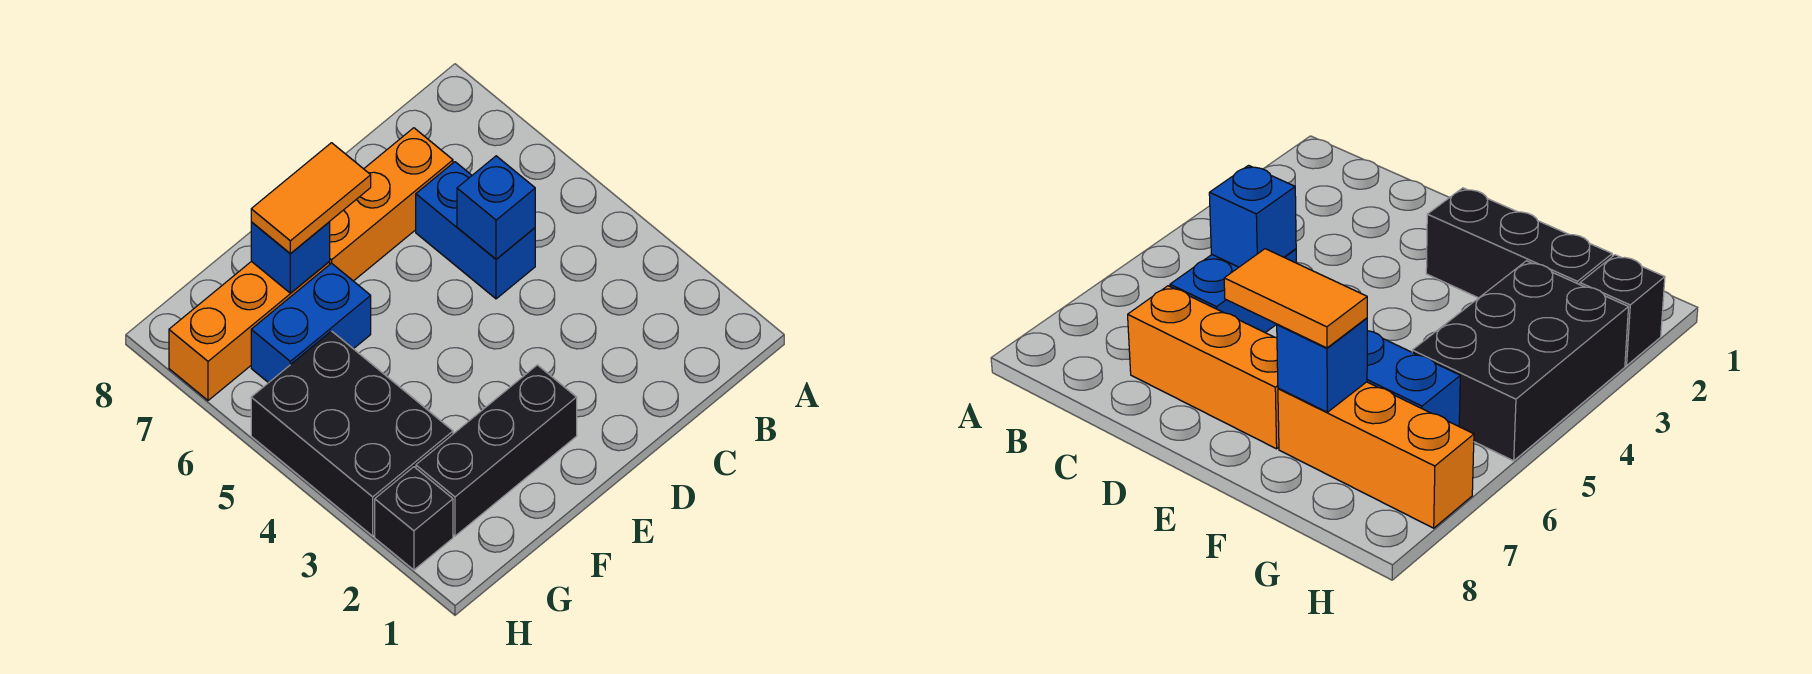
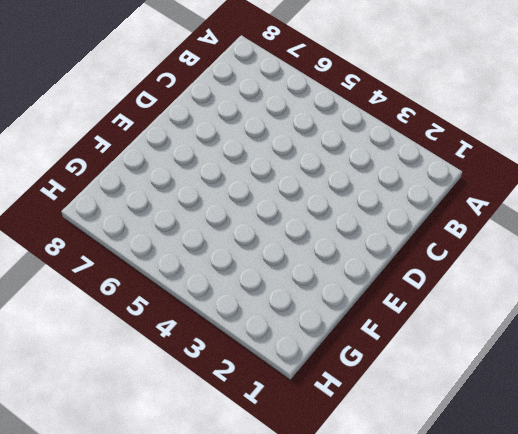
none -> blue 1x2 brick [416,162,535,299]
none -> orange 1x3 brick [330,128,453,281]

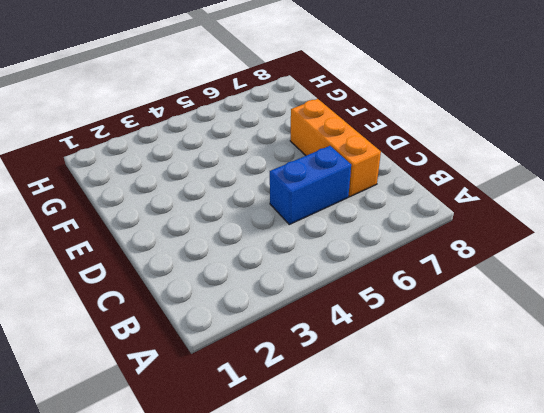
none -> black 1x3 brick [416,365,577,536]
none -> blue 1x2 brick [251,263,371,383]

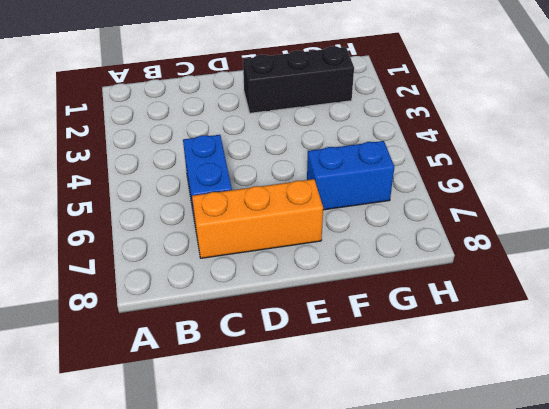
none -> orange 1x3 brick [169,261,330,400]
none -> black 2x3 brick [251,331,453,536]

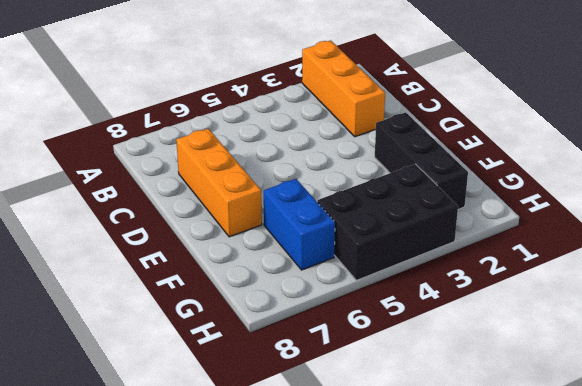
orange 1x3 brick [302,40,385,137] -> orange 1x3 brick moved to [169,261,330,400]
none -> blue 1x2 brick [416,162,535,299]
none -> black 1x1 brick [375,467,453,570]

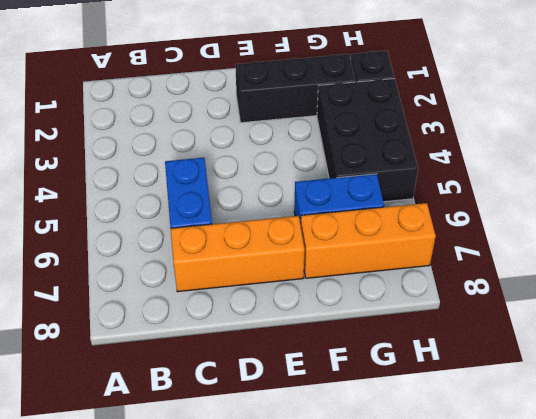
none -> blue 1x1 brick [457,156,535,259]
none -> blue 1x1 brick [251,222,330,293]

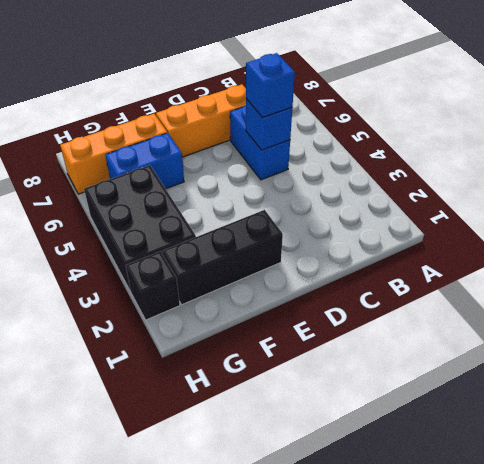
blue 1x1 brick [246,53,295,118] -> blue 1x1 brick moved to [251,222,330,293]
none -> orange 1x2 tile [251,143,371,254]

